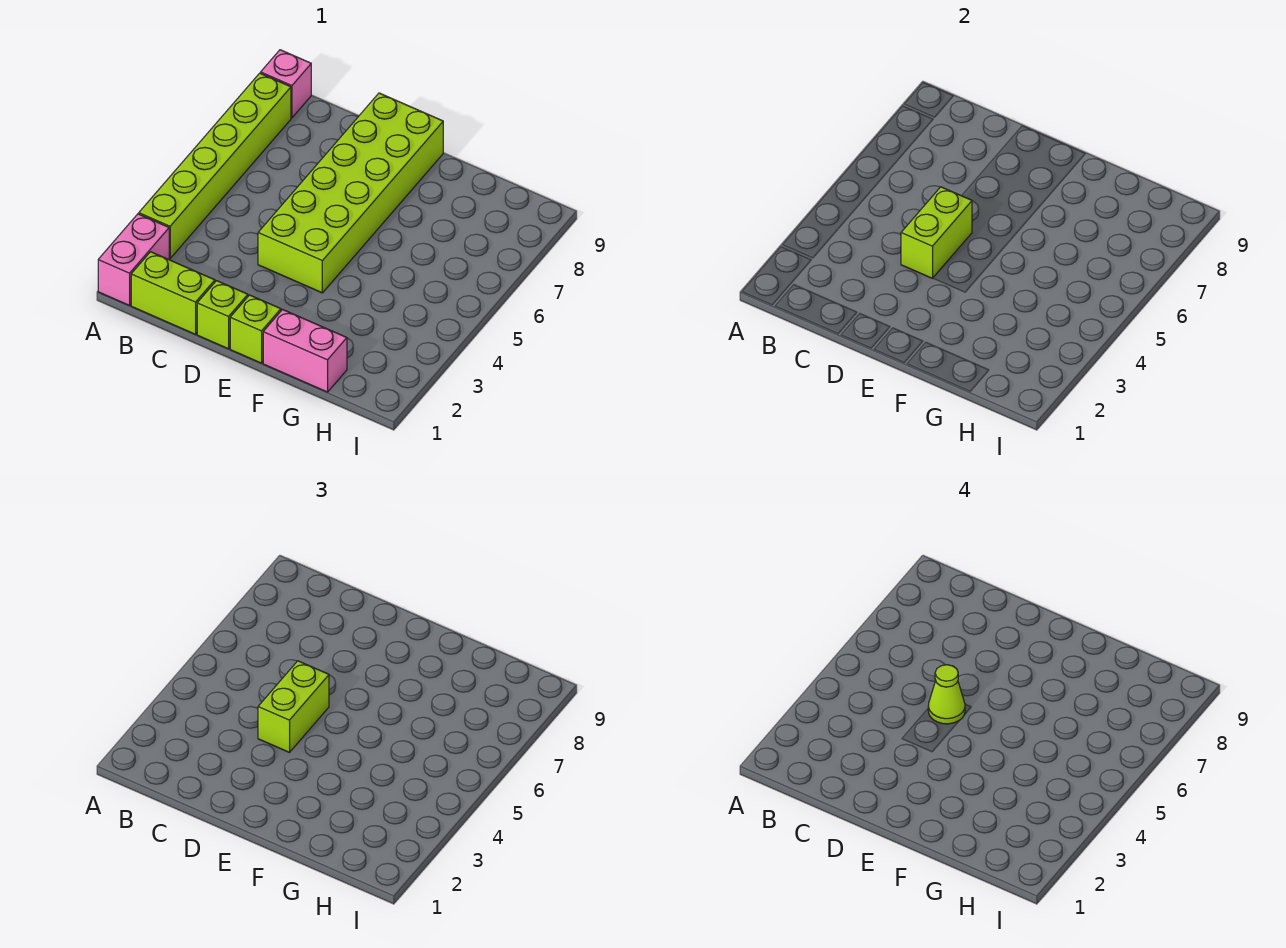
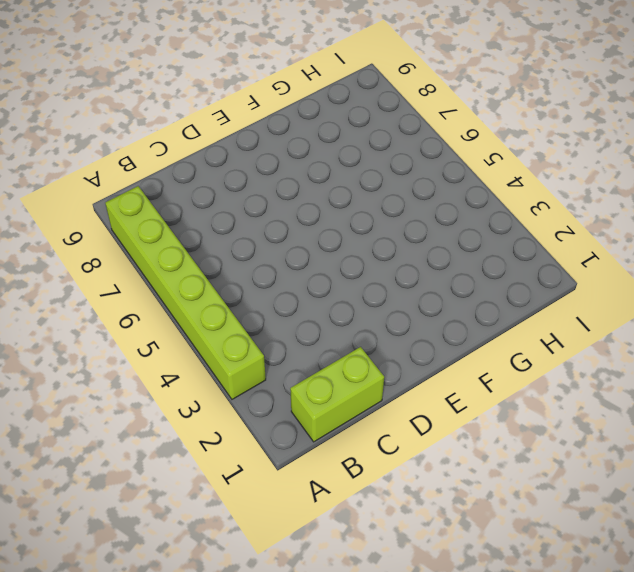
none -> pink 1x2 brick [98,214,169,305]
none -> pink 1x1 brick [261,50,311,118]

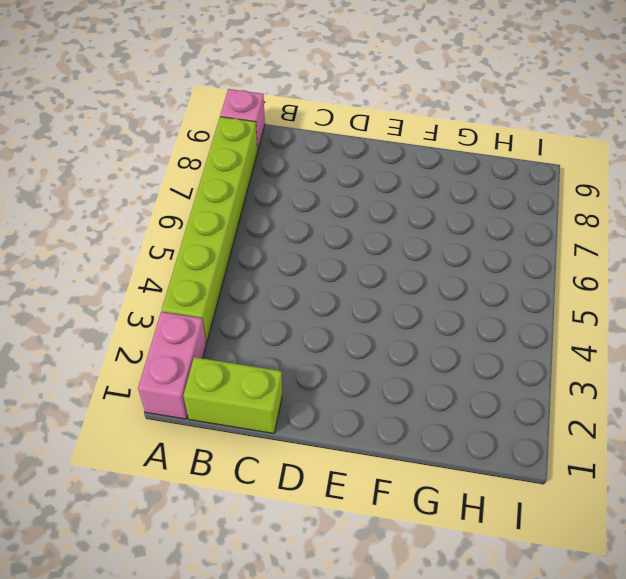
none -> lime 1x1 brick [197,281,248,349]
none -> lime 2x6 brick [258,93,443,293]

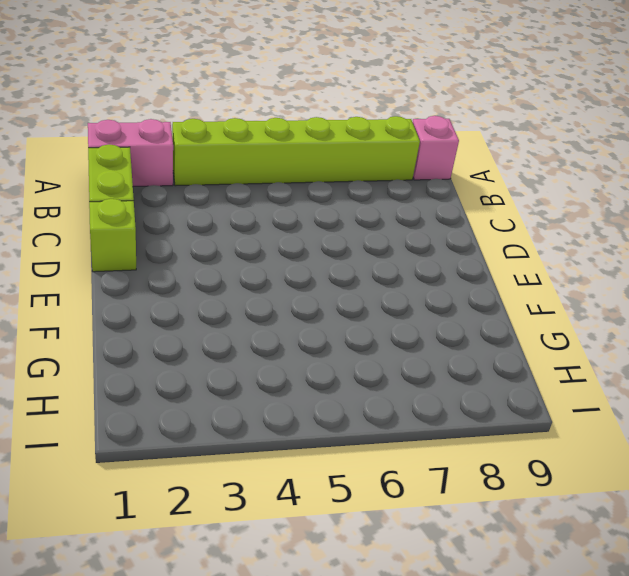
none -> lime 2x6 brick [258,93,443,293]
none -> lime 1x1 brick [230,295,281,363]

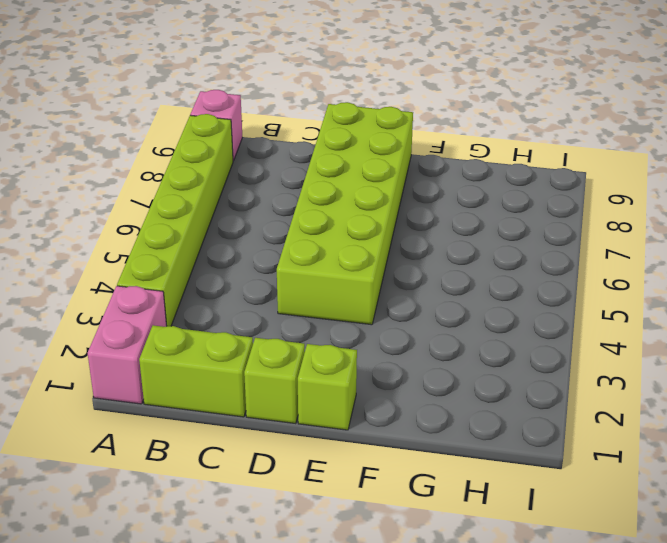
none -> pink 1x2 brick [263,310,347,392]
none -> lime 1x2 brick [901,187,972,278]

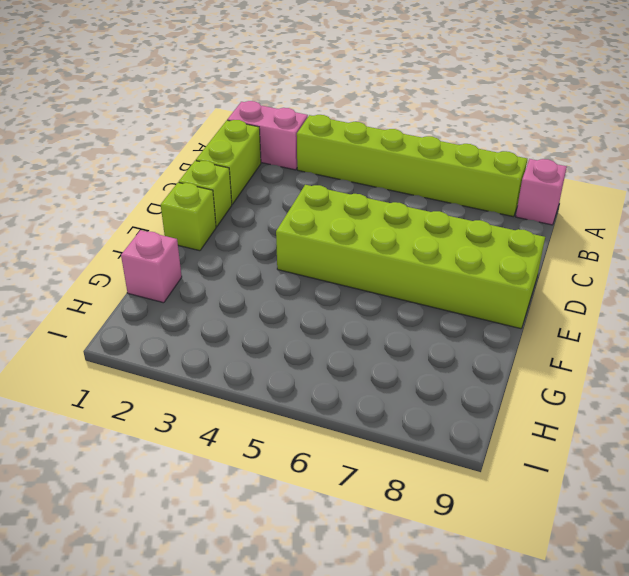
pink 1x1 brick [121,230,182,303] -> pink 1x2 brick [263,310,347,392]
none -> lime 1x2 brick [901,187,972,278]
none -> lime 1x2 brick [258,661,329,752]

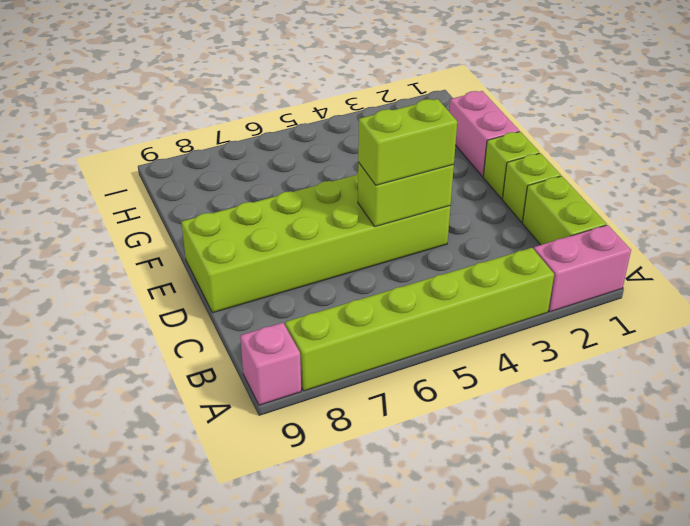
none -> lime 1x1 cone [928,665,965,724]

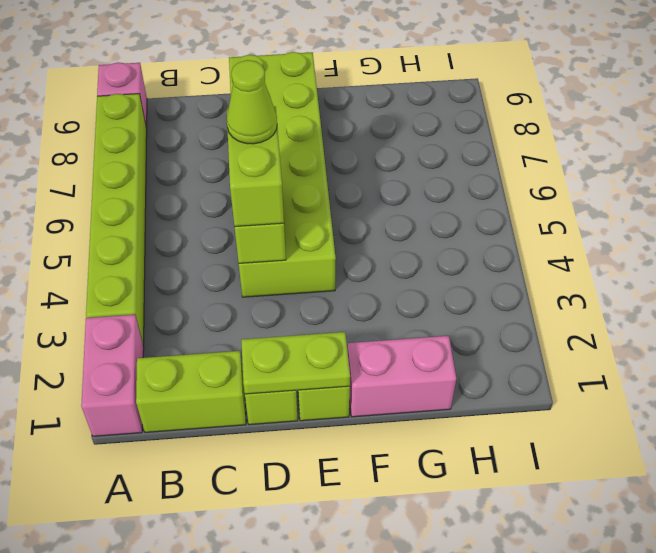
lime 1x2 plate [241,332,350,394] -> none

